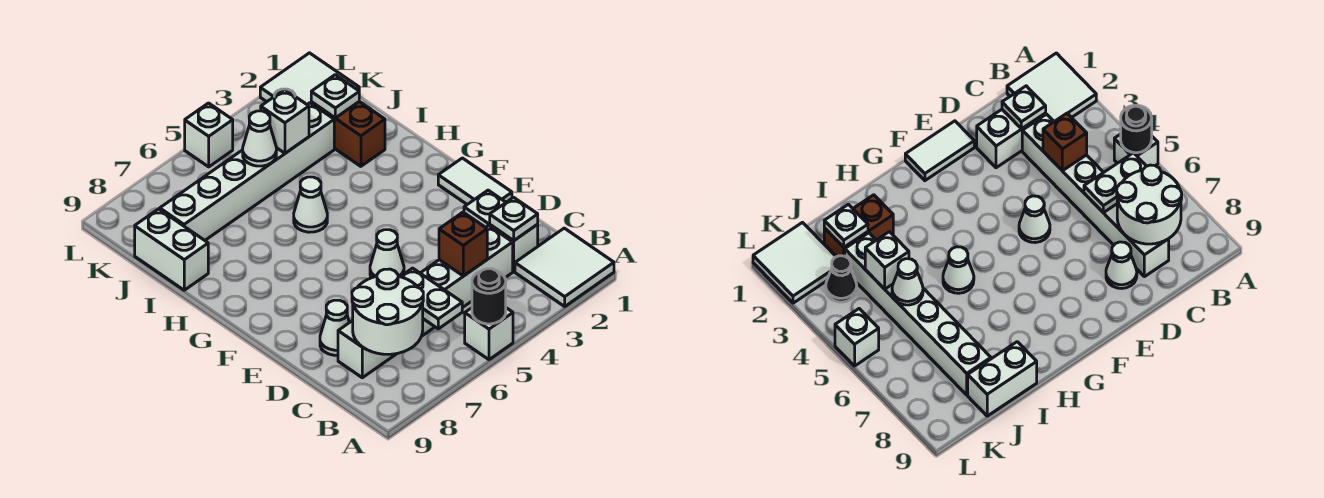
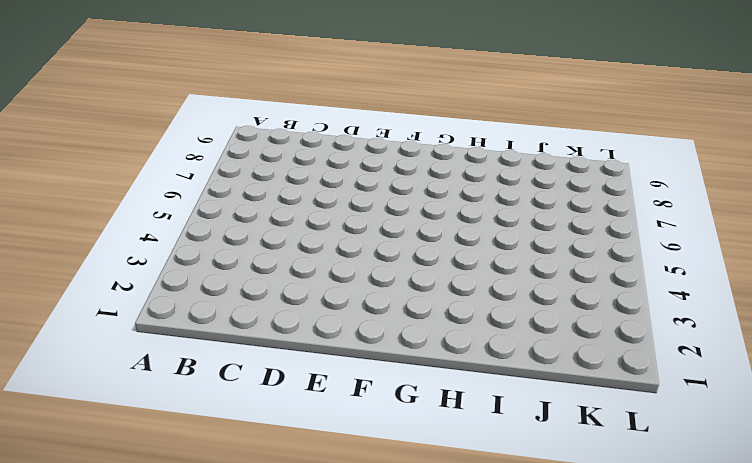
none -> white 2x2 tile [515,228,614,306]
none -> white 1x1 brick [465,308,513,360]
none -> white 1x2 brick [464,190,538,271]

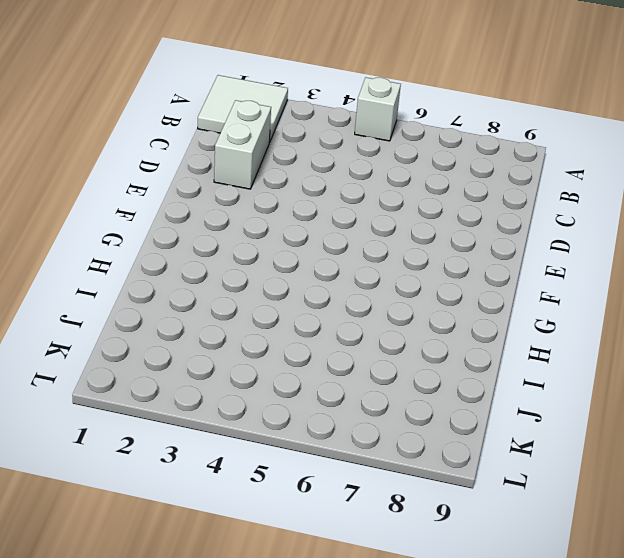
none -> white 1x6 brick [338,225,513,378]
none -> white 1x1 cone [320,300,349,355]
none -> white 1x2 tile [438,158,512,204]

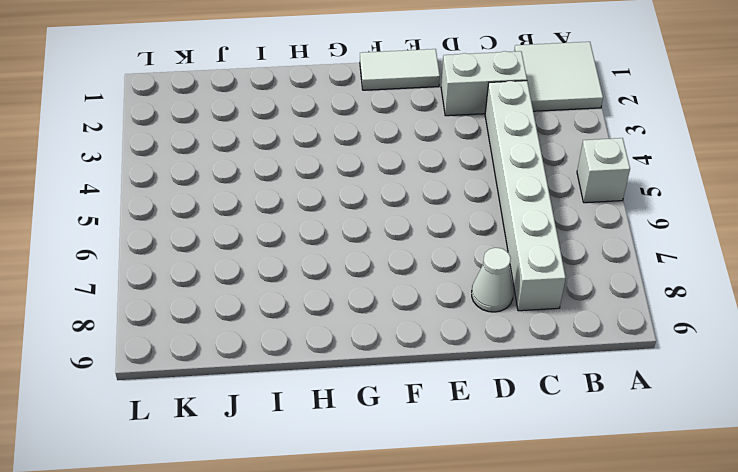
none -> white 1x1 cone [370,230,404,278]
none -> white 1x1 cone [294,177,327,232]
none -> brown 1x2 brick [311,102,385,166]

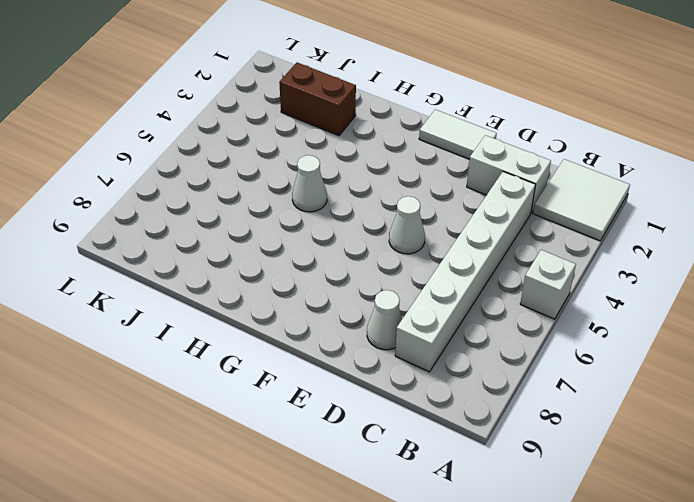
none -> white 1x2 brick [135,209,208,290]
none -> white 1x6 brick [160,103,334,240]
none -> white 2x2 tile [260,53,359,104]

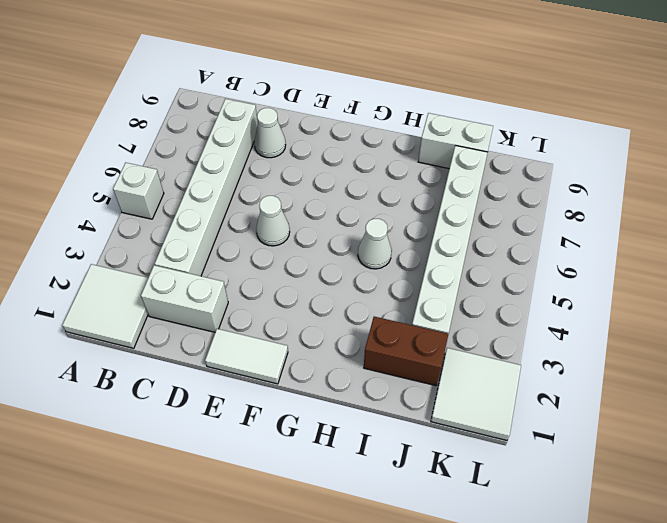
none -> black 1x1 cone [826,256,857,302]
none -> white 1x1 brick [185,103,233,167]
none -> black 1x1 round brick [472,269,506,324]

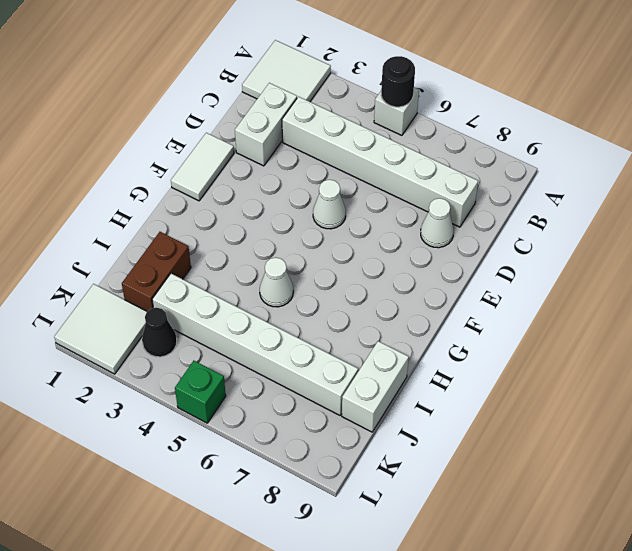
green 1x1 brick [175,361,226,423] -> white 1x1 brick [185,103,233,167]
none -> white 1x2 plate [401,268,462,329]
none -> white 2x2 round brick [352,269,423,354]
none -> white 1x1 plate [490,197,538,241]

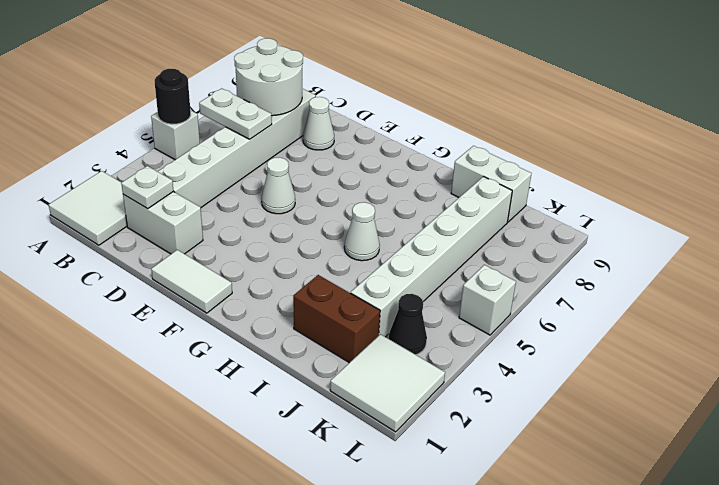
none -> brown 1x1 brick [439,212,487,276]
none -> white 1x1 plate [311,75,359,118]
none -> white 1x1 brick [261,89,309,153]

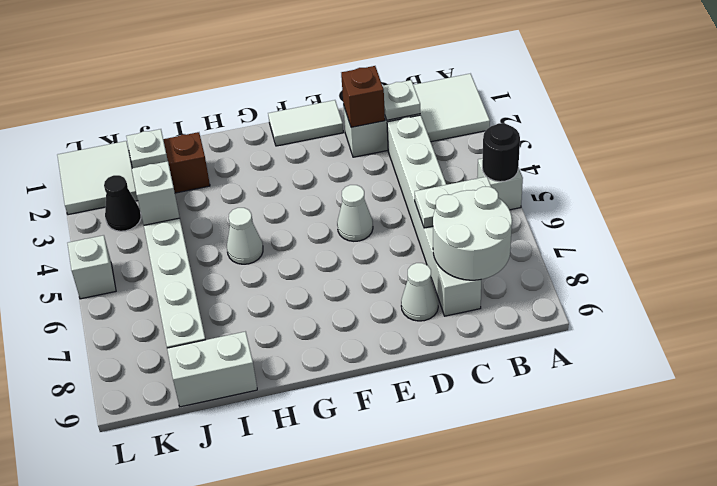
brown 1x1 brick [341,66,385,127] -> brown 1x1 brick moved to [439,212,487,276]
none -> white 1x1 cone [243,111,276,166]

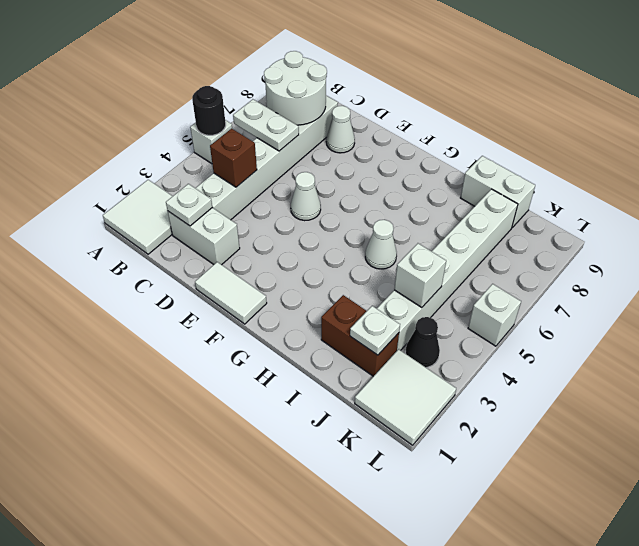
none -> white 1x1 cone [243,111,276,166]

